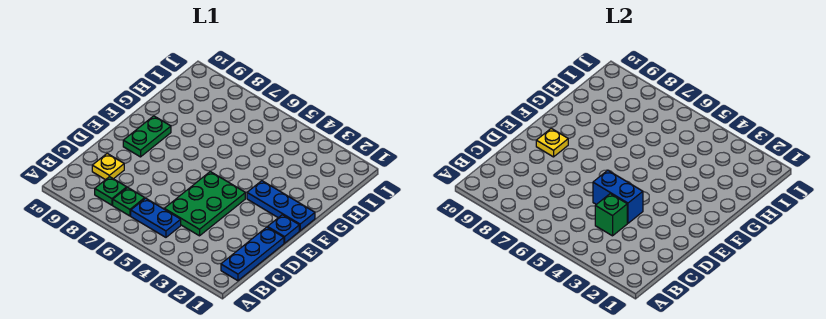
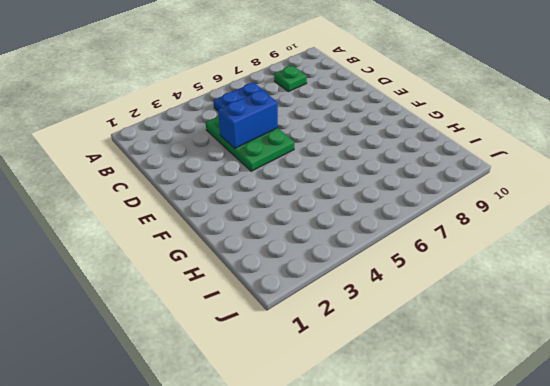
none -> blue 1x3 plate [221,227,284,281]
none -> green 1x1 plate [113,188,145,216]
none -> yellow 1x1 plate [92,154,124,180]

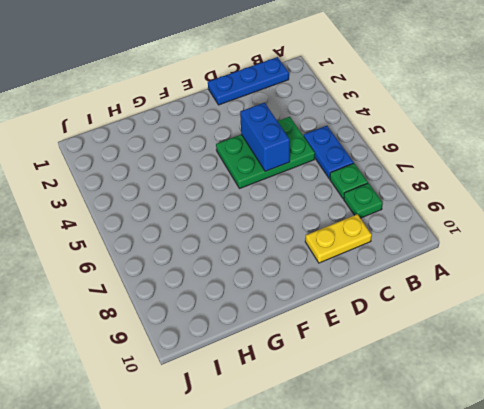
yellow 1x2 plate [305,214,372,263] -> yellow 1x1 plate [92,154,124,180]
none -> blue 1x1 plate [268,215,299,243]
none -> green 1x2 plate [123,116,171,157]
none -> blue 1x3 plate [247,181,315,231]

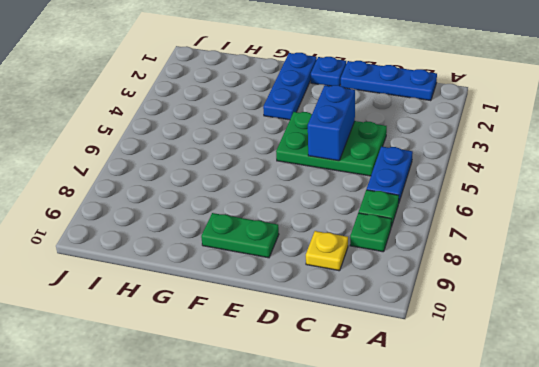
none -> green 1x1 brick [595,194,627,236]
none -> yellow 1x1 plate [536,128,568,157]

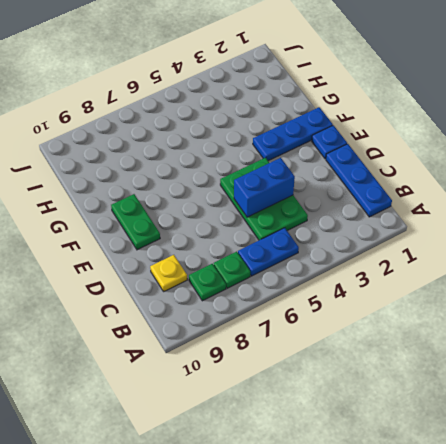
none -> green 1x1 brick [595,194,627,236]
none -> yellow 1x1 plate [536,128,568,157]

